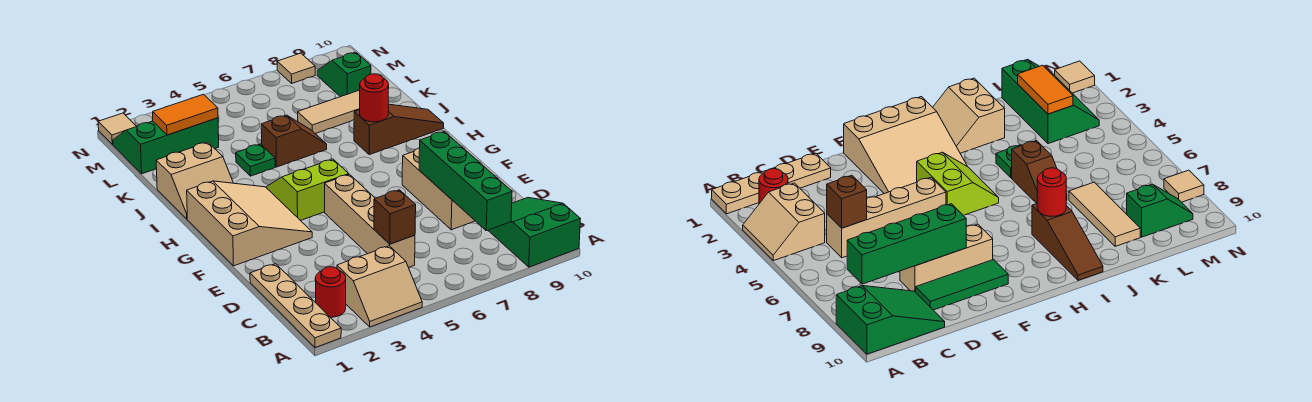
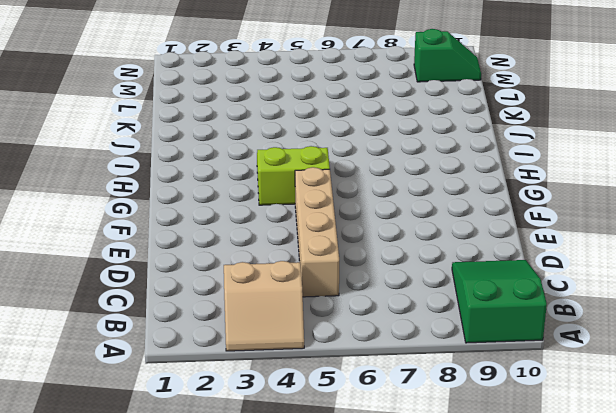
green 1x2 slope [414,29,481,82] -> green 1x2 slope turned to [317,52,371,97]
none -> tan 1x4 plate [250,264,341,348]
none -> red 1x1 round brick [315,267,346,317]
none -> tan 1x3 brick [402,148,475,230]

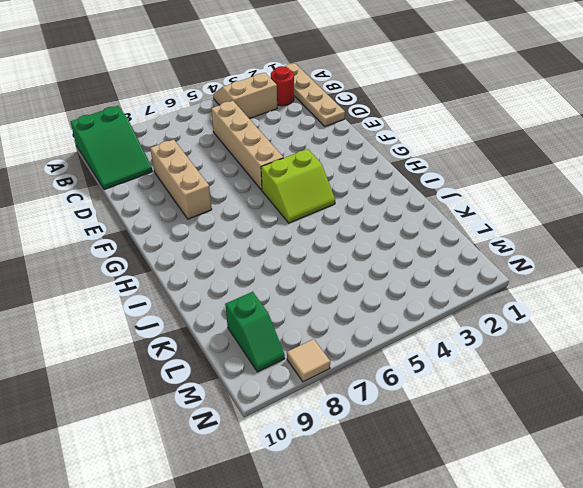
none -> green 1x3 tile [916,260,1008,310]
none -> tan 3x3 slope [187,181,312,266]
none -> tan 2x2 slope [156,142,233,219]

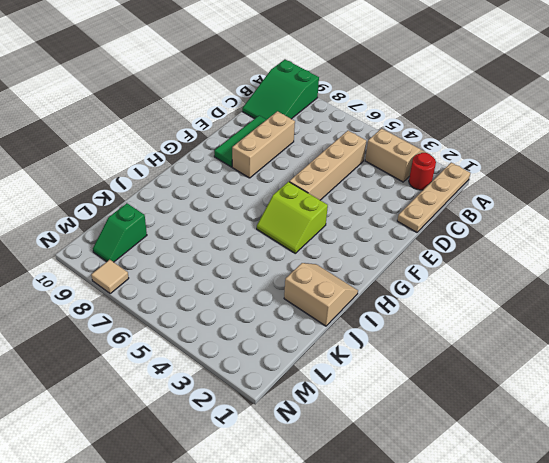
none -> tan 3x3 slope [187,181,312,266]
none -> brown 1x3 slope [354,104,444,155]
none -> green 1x1 plate [236,144,275,176]

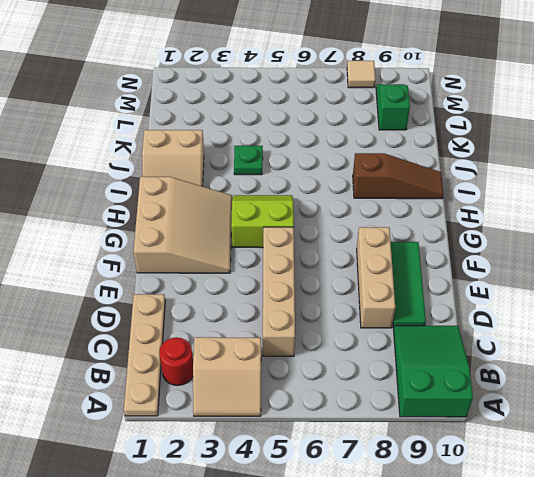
none -> brown 1x2 slope [261,115,327,167]
none -> tan 1x3 tile [298,90,360,134]
none -> green 2x3 slope [113,118,219,174]

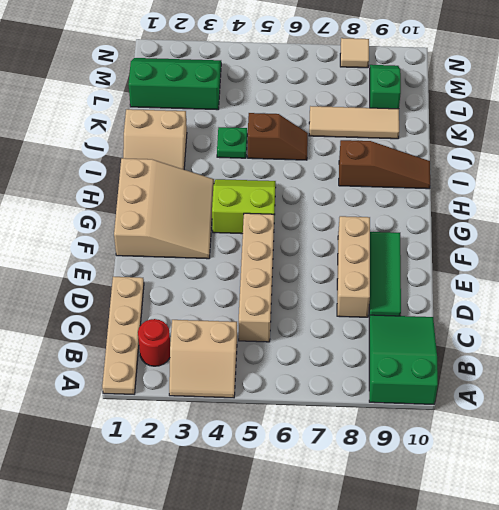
none -> tan 1x1 tile [98,113,136,144]
none -> green 1x4 brick [419,131,512,231]
none -> brown 1x1 brick [374,190,416,244]

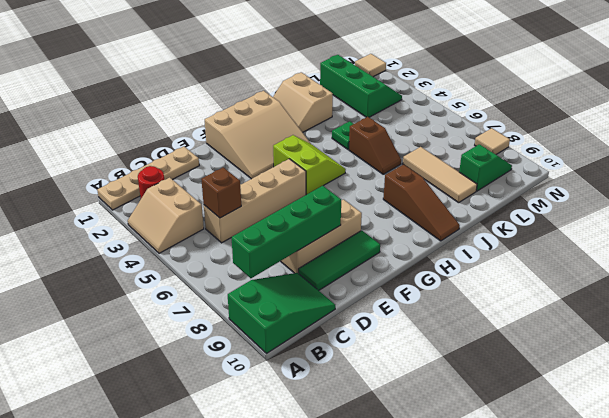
none -> red 1x1 round brick [360,74,389,122]
none -> orange 1x2 tile [153,94,218,135]

